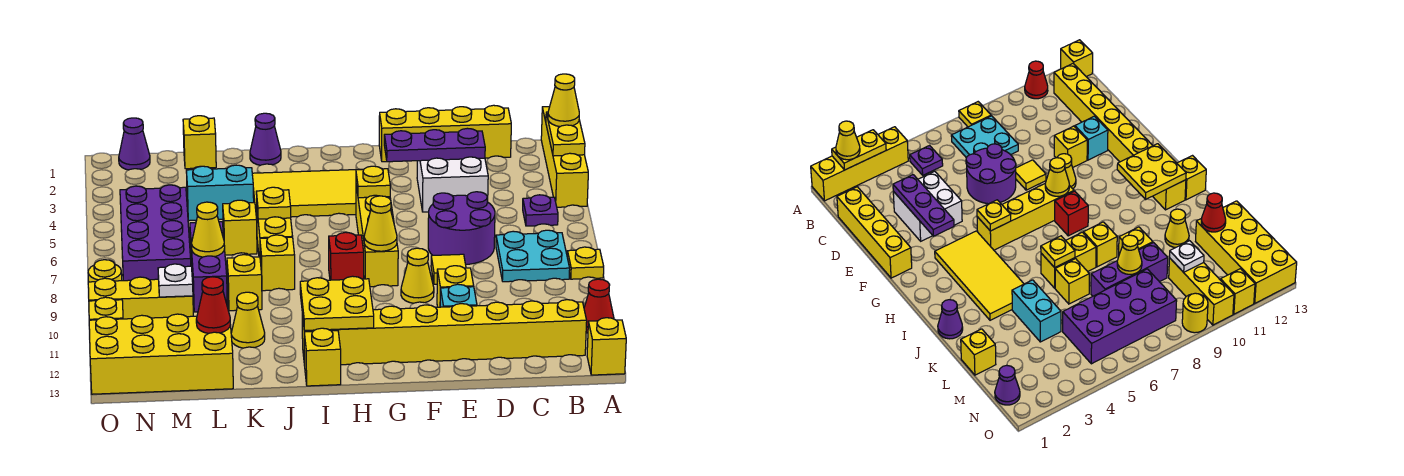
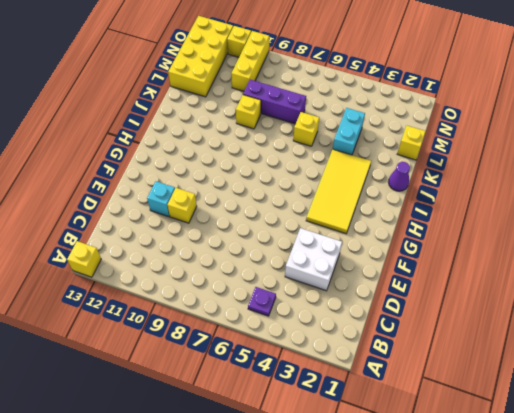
none -> yellow 1x4 brick [541,107,588,207]
none -> yellow 1x1 plate [567,247,604,279]
none -> red 1x1 cone [584,279,614,333]
none -> cyan 2x2 plate [496,230,570,282]

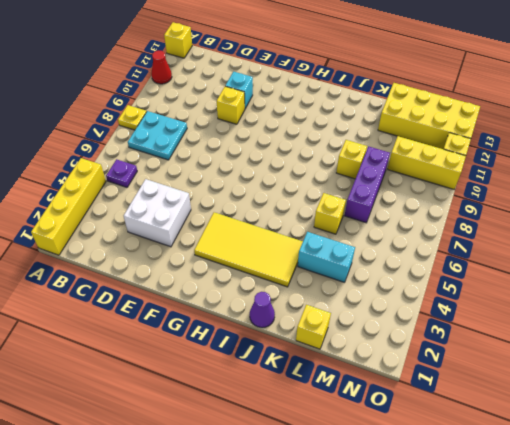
none -> yellow 1x8 brick [302,300,587,366]
none -> yellow 1x4 brick [379,105,511,162]
none -> purple 2x2 round brick [428,192,495,264]
none -> yellow 1x1 tile [431,254,466,284]

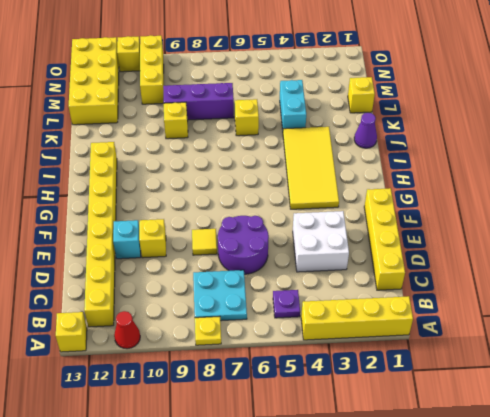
none -> yellow 1x1 cone [401,248,434,303]
none -> yellow 1x4 brick [356,186,398,287]
none -> red 1x1 brick [329,232,364,280]
none -> yellow 1x1 brick [304,328,341,386]

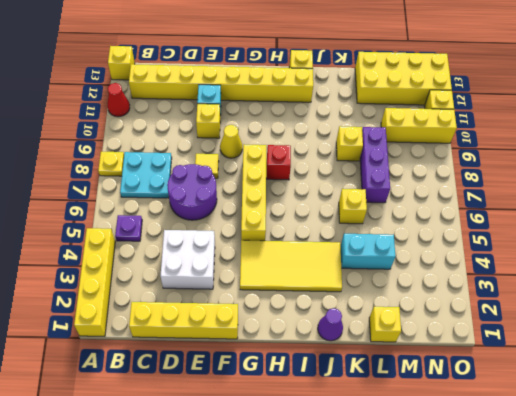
none -> yellow 1x2 brick [257,212,293,257]
none -> yellow 1x1 brick [260,235,295,291]
none -> yellow 1x1 cone [231,292,265,348]
none -> purple 2x4 brick [120,185,191,281]

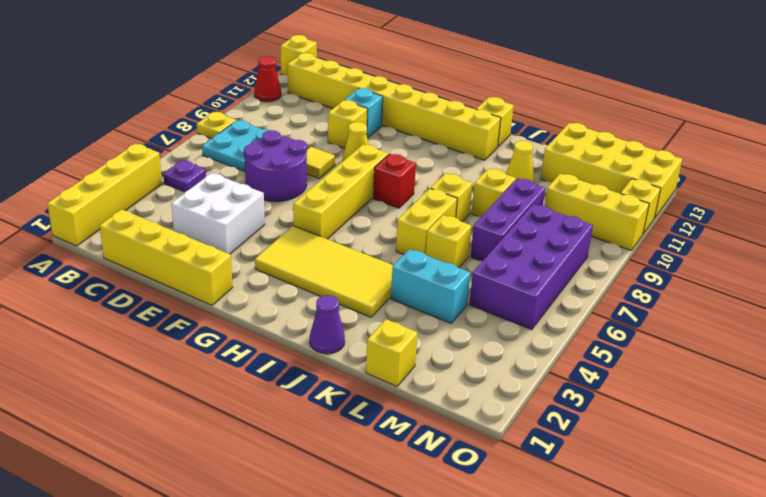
none -> purple 1x1 cone [119,118,150,170]
none -> yellow 1x1 round brick [88,260,122,282]
none -> yellow 1x2 plate [546,112,585,156]
none -> purple 1x3 plate [384,128,485,162]

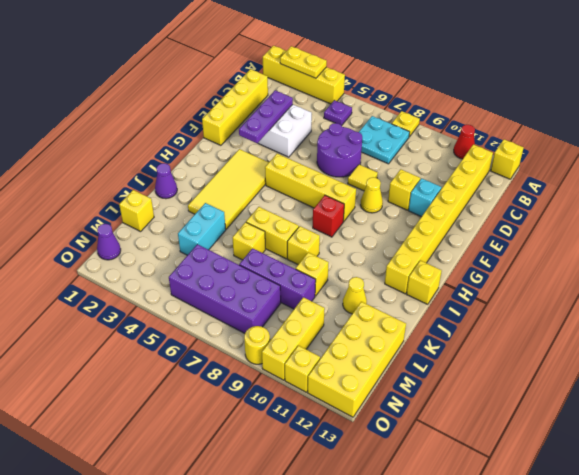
none -> yellow 1x1 plate [356,166,390,198]
none -> yellow 1x1 cone [364,196,397,251]
none -> yellow 2x2 plate [300,276,374,330]
none -> yellow 1x1 plate [256,187,291,219]

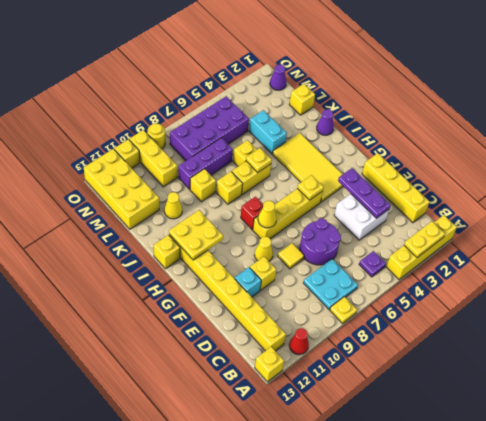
none -> yellow 1x1 cone [191,202,225,257]
none -> red 1x1 cone [196,277,230,334]
none -> white 1x1 plate [158,264,193,297]
none -> yellow 1x1 cone [548,74,579,127]

